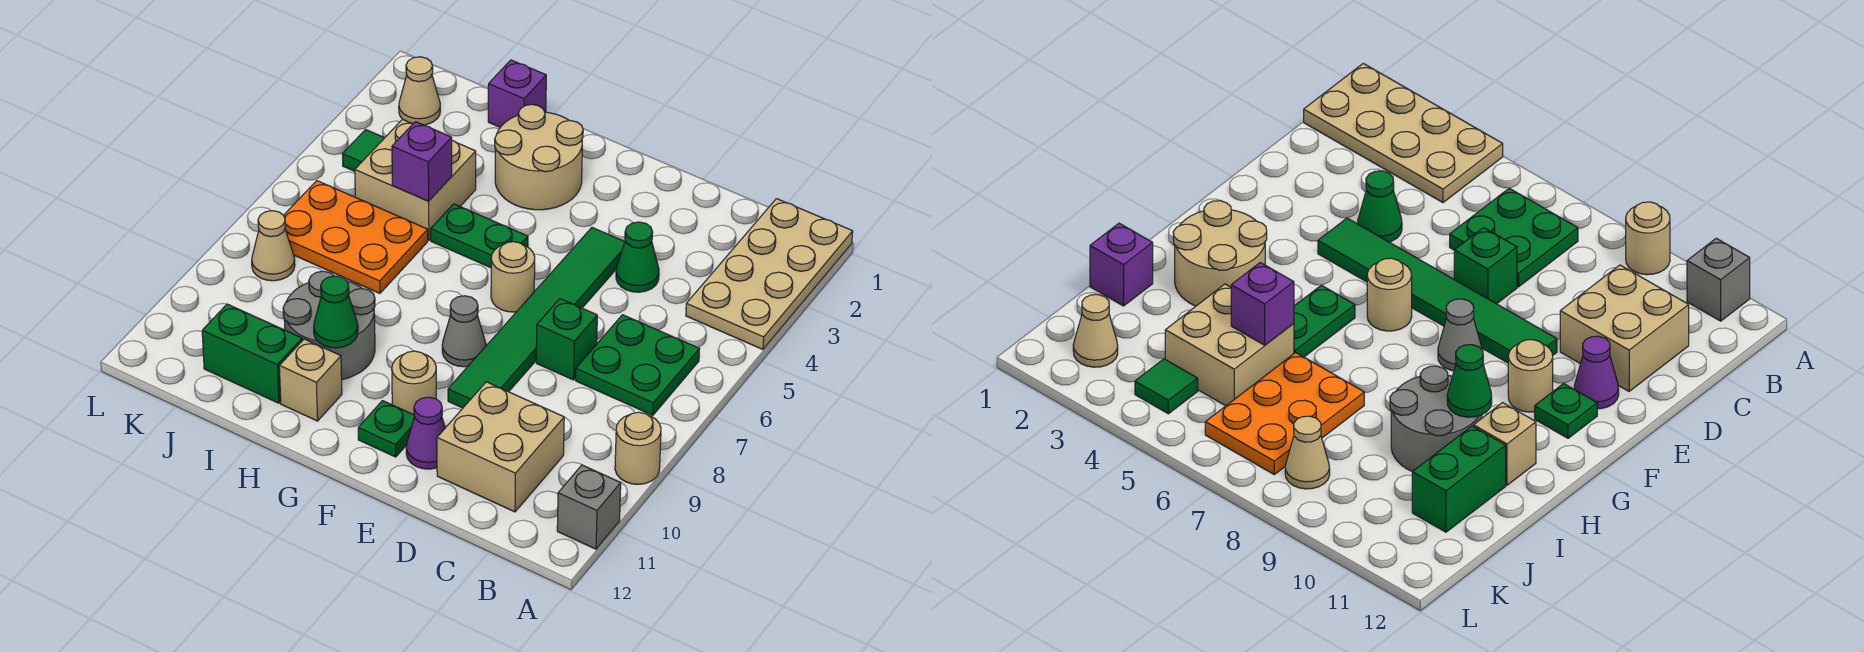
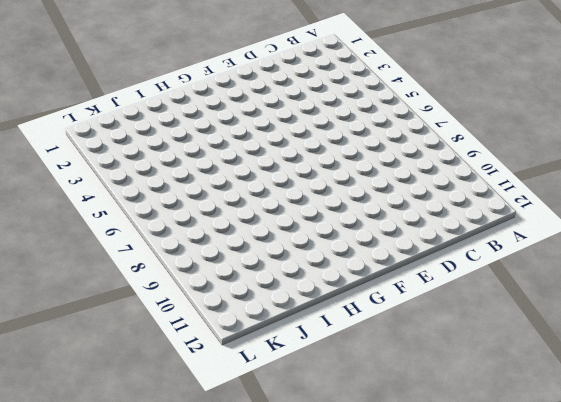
none -> tan 2x4 plate [686,199,853,349]
none -> tan 1x1 round brick [615,412,661,484]
none -> grey 1x1 brick [557,465,621,549]

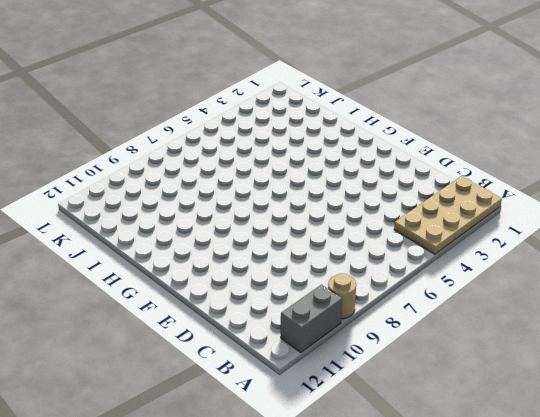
grey 1x2 brick [281,285,342,352] -> grey 1x1 brick [557,465,621,549]
none -> green 2x2 plate [576,315,700,415]
none -> tan 2x2 brick [437,382,564,512]
none -> green 1x1 cone [616,222,659,292]

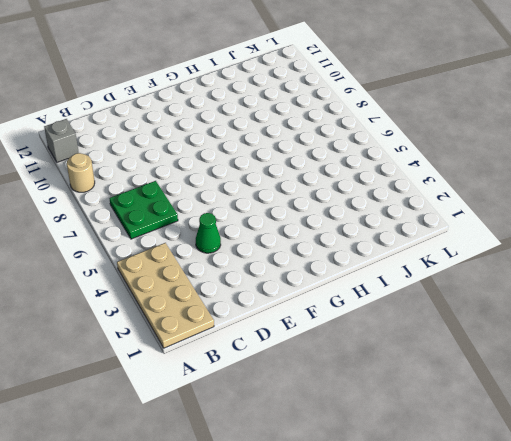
none -> tan 2x2 brick [437,382,564,512]
none -> green 1x1 brick [536,299,597,380]
none -> green 1x6 tile [448,228,625,408]

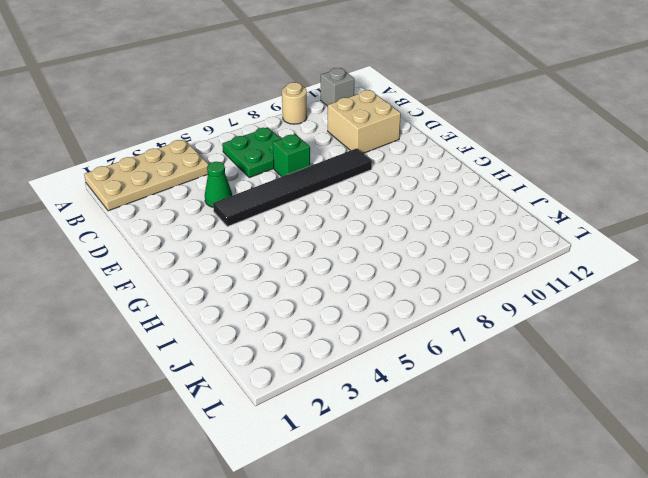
black 1x6 tile [213,148,372,226] -> green 1x6 tile [448,228,625,408]
none -> purple 1x1 cone [406,397,445,469]
none -> tan 1x1 round brick [491,242,535,312]
none -> grey 1x1 cone [442,296,486,367]

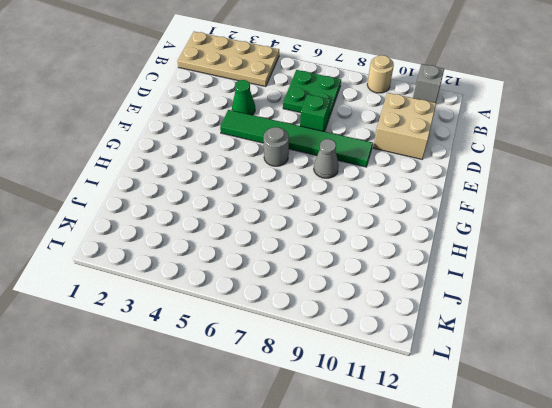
grey 1x1 round brick [264,127,289,166] -> tan 1x1 round brick [491,242,535,312]
none -> purple 1x1 cone [406,397,445,469]
none -> tan 1x1 round brick [392,351,436,415]
none -> green 1x1 plate [358,401,415,457]

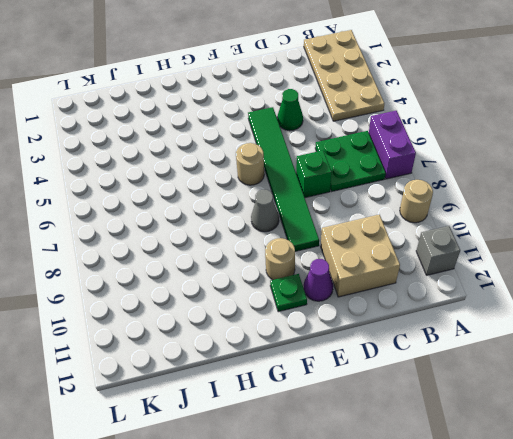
purple 1x2 brick [369,111,416,179] -> none
none -> tan 2x2 round brick [495,104,583,210]
none -> green 1x2 plate [431,204,528,268]
none -> grey 2x2 round brick [283,271,375,379]

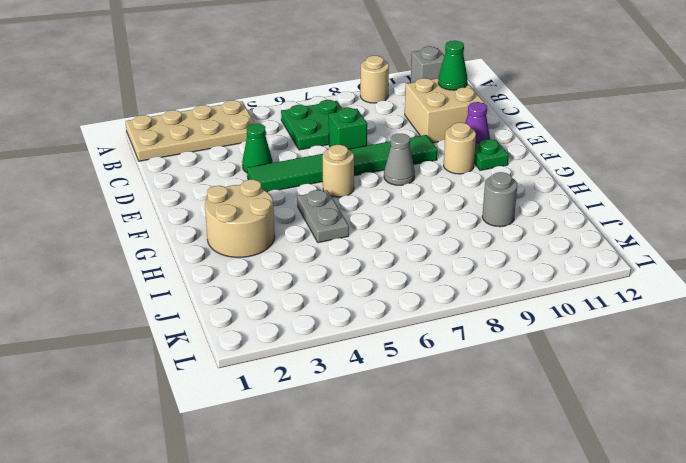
green 1x1 cone [438,41,467,90] -> green 1x1 cone moved to [314,276,358,348]
grey 1x2 plate [297,190,349,243] -> green 1x2 plate [431,204,528,268]
grey 1x1 round brick [482,172,517,227] -> grey 2x2 round brick [283,271,375,379]
none -> tan 1x1 brick [279,339,342,421]
none -> purple 1x1 brick [488,60,546,127]
none -> tan 2x2 brick [355,119,476,240]

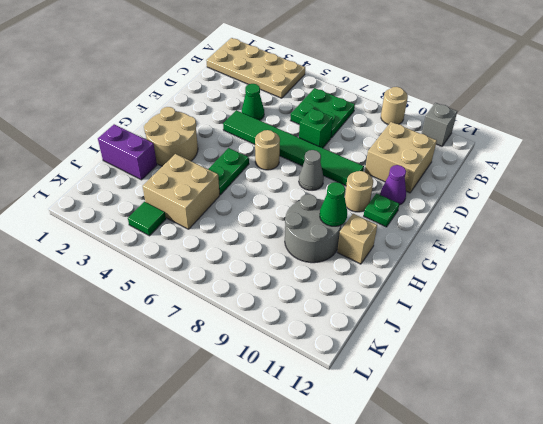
purple 1x2 brick [98,124,157,180] -> purple 1x1 brick [488,60,546,127]
none -> orange 2x3 plate [284,181,428,293]
none -> green 1x2 brick [202,304,302,403]
none -> tan 1x1 cone [399,57,440,125]

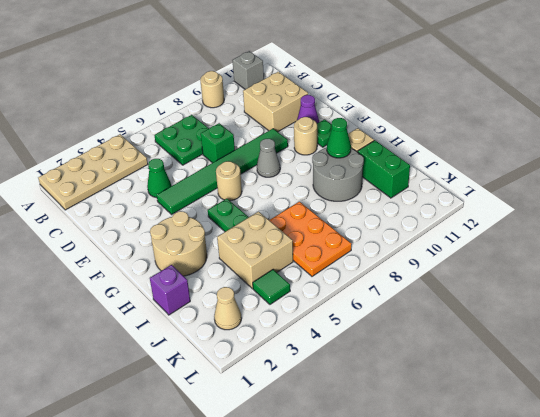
none -> tan 1x1 cone [252,211,295,281]
none -> purple 1x1 brick [392,122,452,201]

